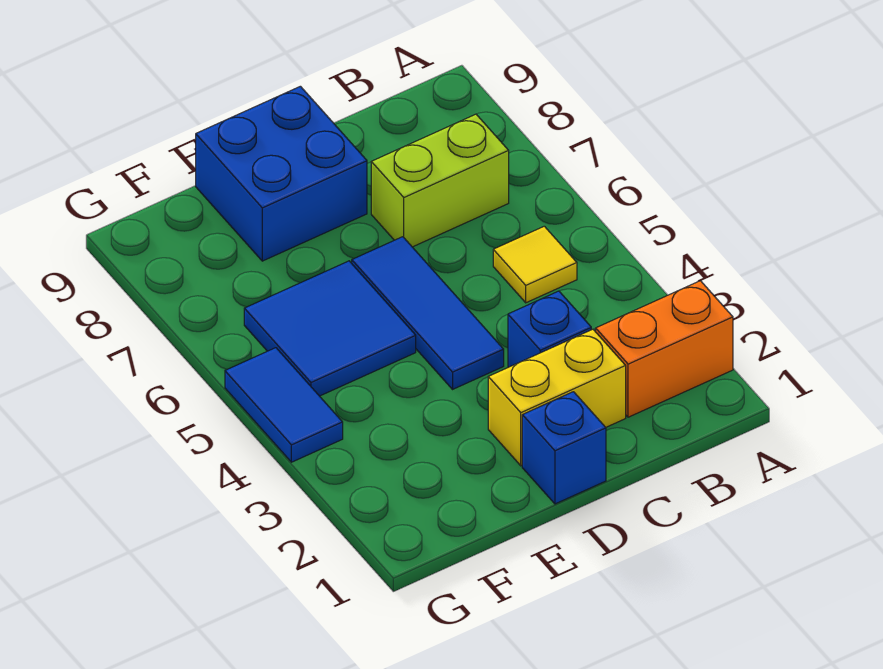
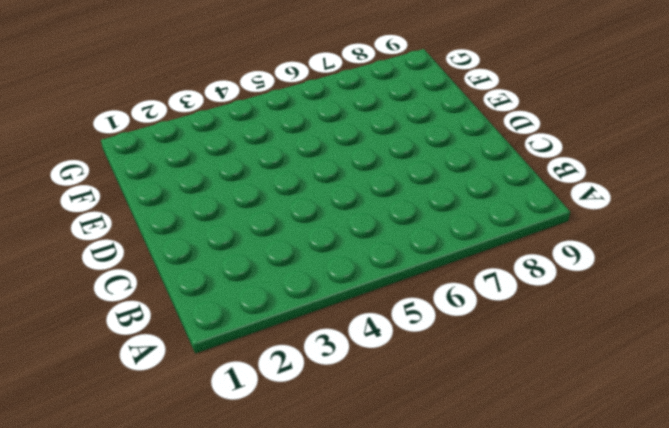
none -> orange 1x2 brick [596,281,733,417]
none -> yellow 1x1 tile [493,226,577,303]

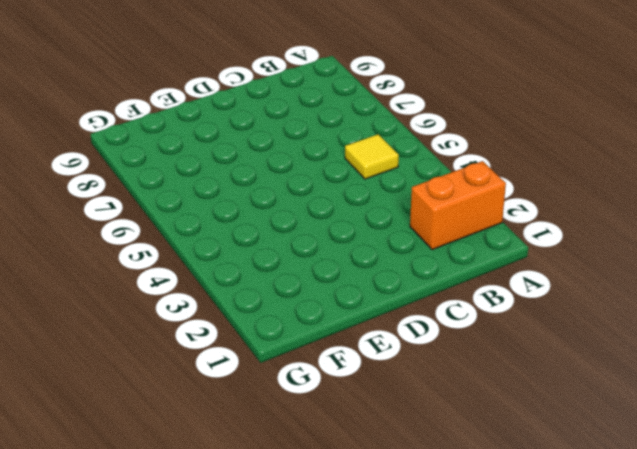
none -> lime 1x2 brick [371,114,509,247]
none -> yellow 1x2 brick [488,329,626,466]

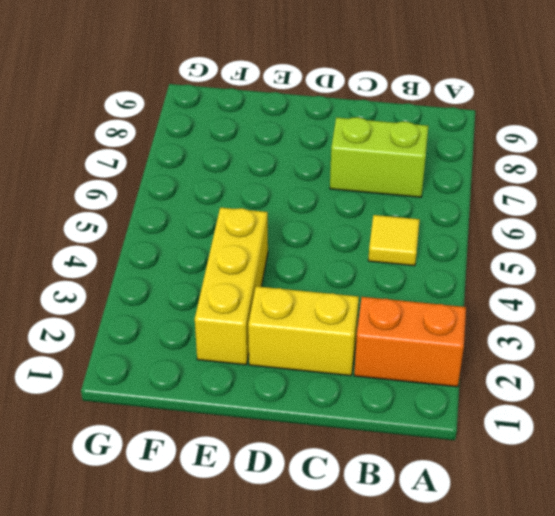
yellow 1x3 brick [195,207,268,365] -> none
none -> blue 1x1 brick [508,291,591,367]
none -> blue 1x1 brick [522,392,606,504]

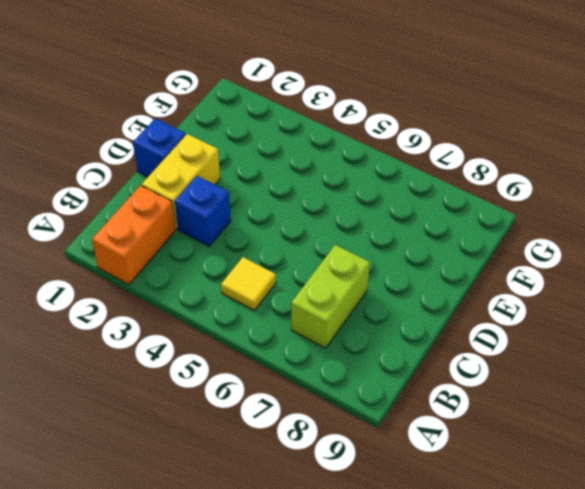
none -> blue 1x3 tile [352,237,504,389]
none -> blue 2x2 brick [196,86,367,261]

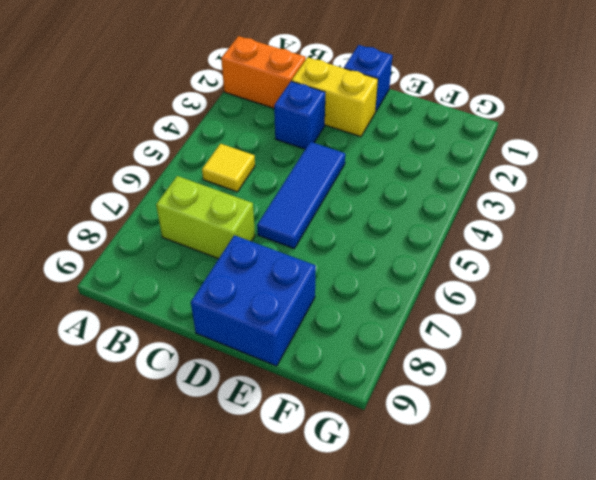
none -> blue 2x2 tile [244,261,416,396]
none -> blue 1x2 tile [225,348,343,462]

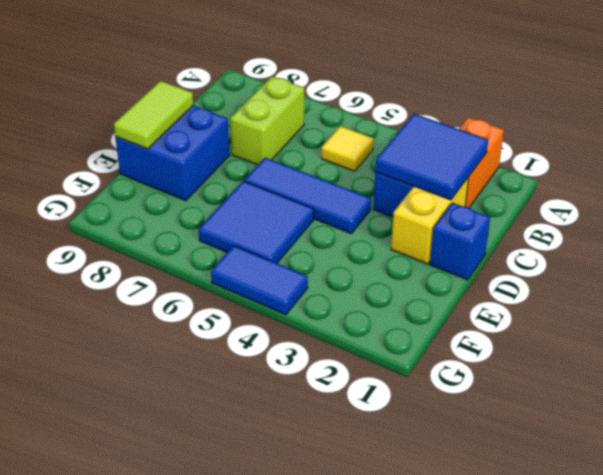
blue 2x2 tile [375,114,488,200] -> none
lime 1x2 tile [114,81,193,149] -> none

